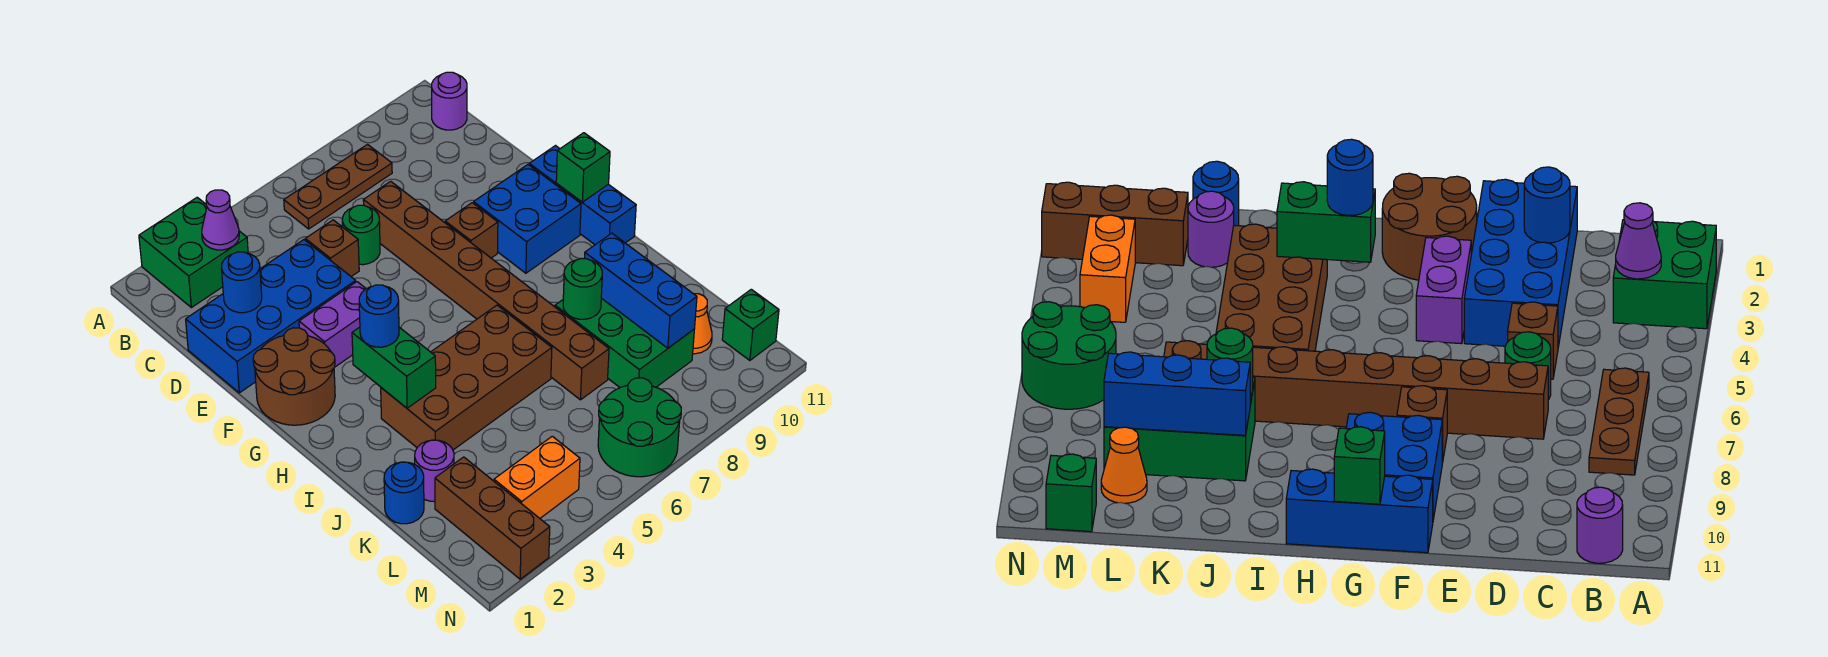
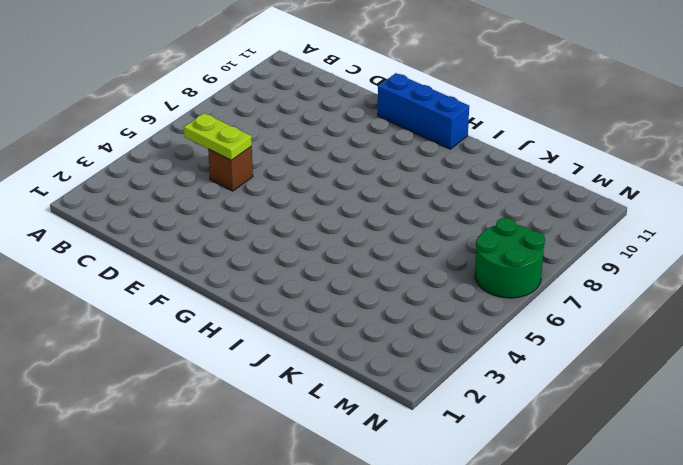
lime 1x2 plate [184,113,252,160] -> none
none -> green 2x2 brick [139,197,248,308]
none -> brown 1x3 plate [284,145,392,229]
none -> purple 1x1 round brick [432,72,467,130]

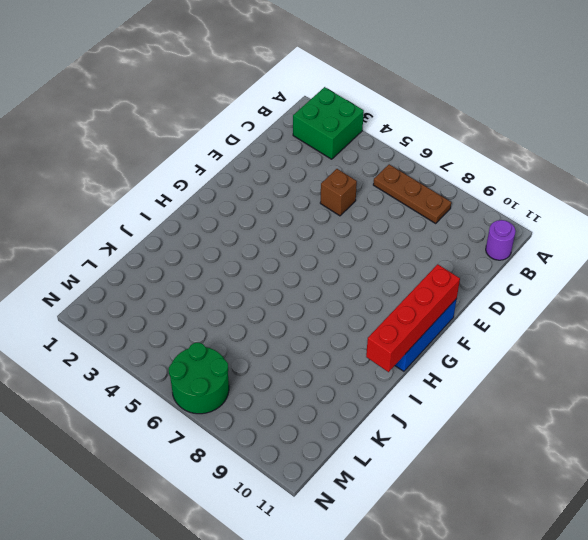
red 1x4 brick [366,264,460,372] -> green 1x1 brick [556,133,610,202]
none -> blue 2x4 brick [186,240,356,393]
none -> green 1x1 round brick [342,205,380,265]
none -> brown 1x8 brick [363,181,609,400]

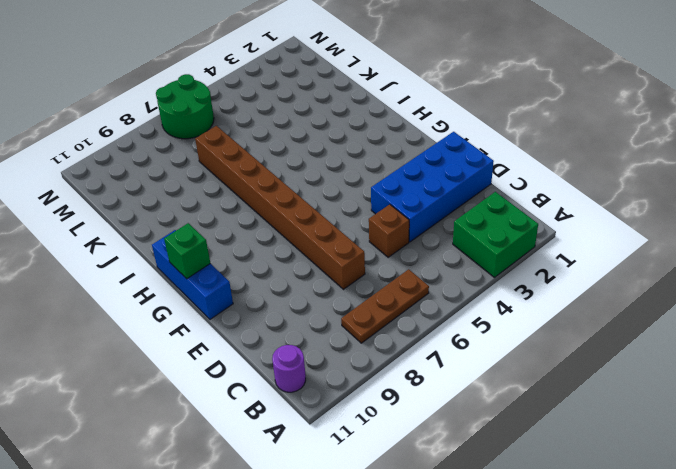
none -> green 1x1 round brick [342,205,380,265]
none -> brown 2x2 round brick [253,328,335,425]
none -> purple 1x2 brick [299,282,366,367]

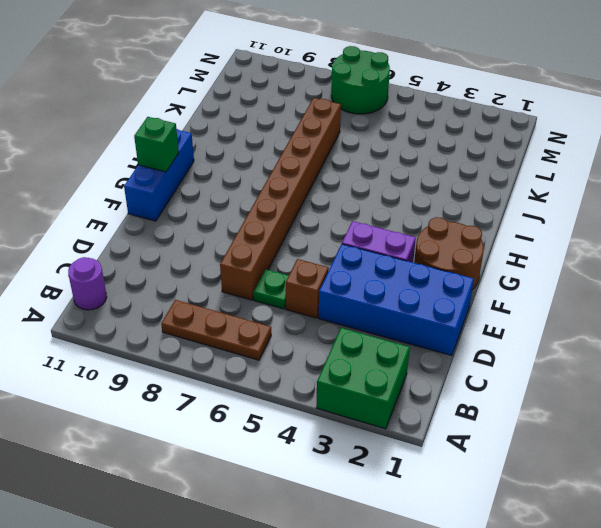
green 1x1 plate [253,269,289,309] -> green 1x1 round brick [342,205,380,265]
none -> brown 1x1 brick [445,203,498,258]
none -> blue 2x2 brick [474,165,581,273]
none -> brown 2x4 brick [381,305,552,450]

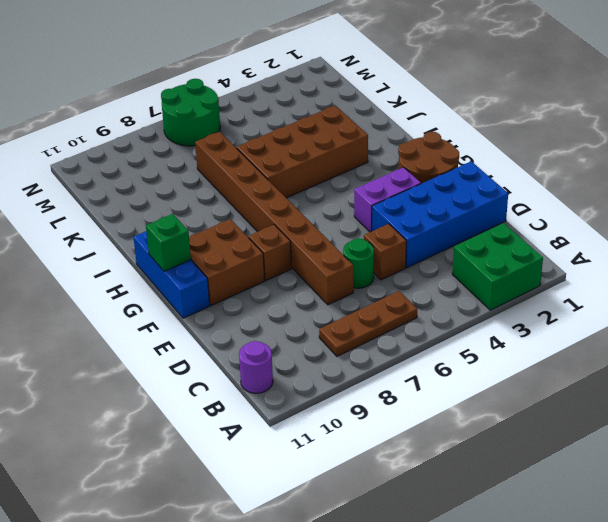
brown 2x2 brick [189,219,265,306] -> blue 2x2 brick [474,165,581,273]
none -> green 2x3 brick [555,298,694,388]
none -> blue 1x1 round brick [384,462,424,524]
none -> purple 1x1 round brick [415,440,454,502]

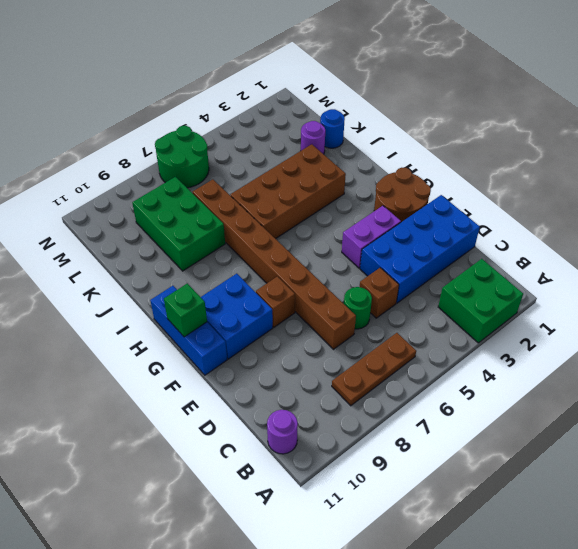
none -> brown 1x3 brick [435,457,550,579]
none -> orange 1x1 cone [693,294,712,354]
none -> orange 1x2 brick [494,436,580,518]

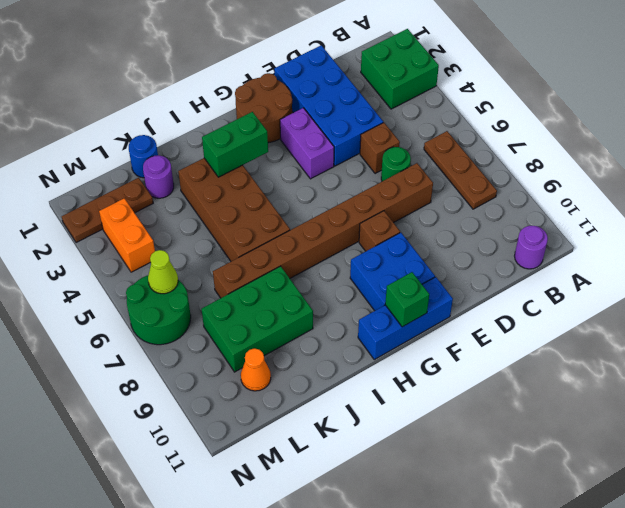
brown 1x3 plate [62,178,153,243] -> brown 1x3 brick [435,457,550,579]
lime 1x1 cone [148,250,178,294] -> none
none -> green 1x1 brick [722,289,779,360]
none -> purple 1x1 cone [202,190,239,250]
none -> blue 1x1 round brick [221,252,262,313]

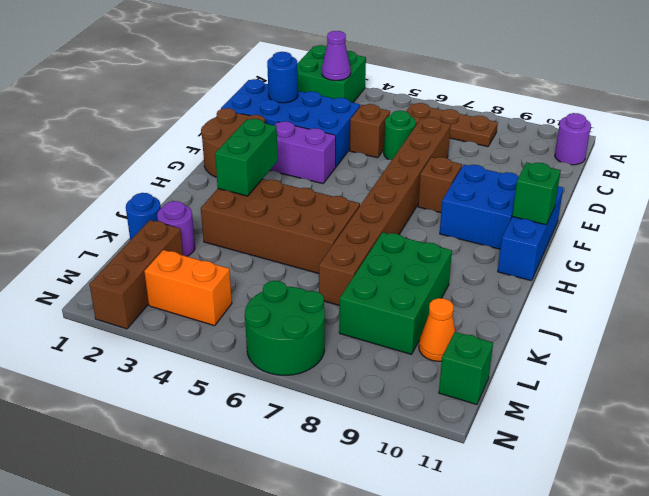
none -> green 1x1 round brick [563,258,602,319]
none -> blue 1x3 brick [585,233,697,348]
none -> blue 1x1 round brick [359,285,399,347]

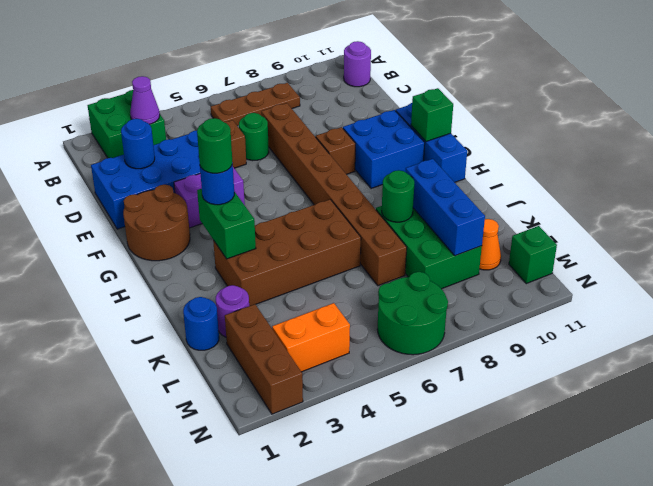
green 1x1 round brick [197,118,232,173] -> none

